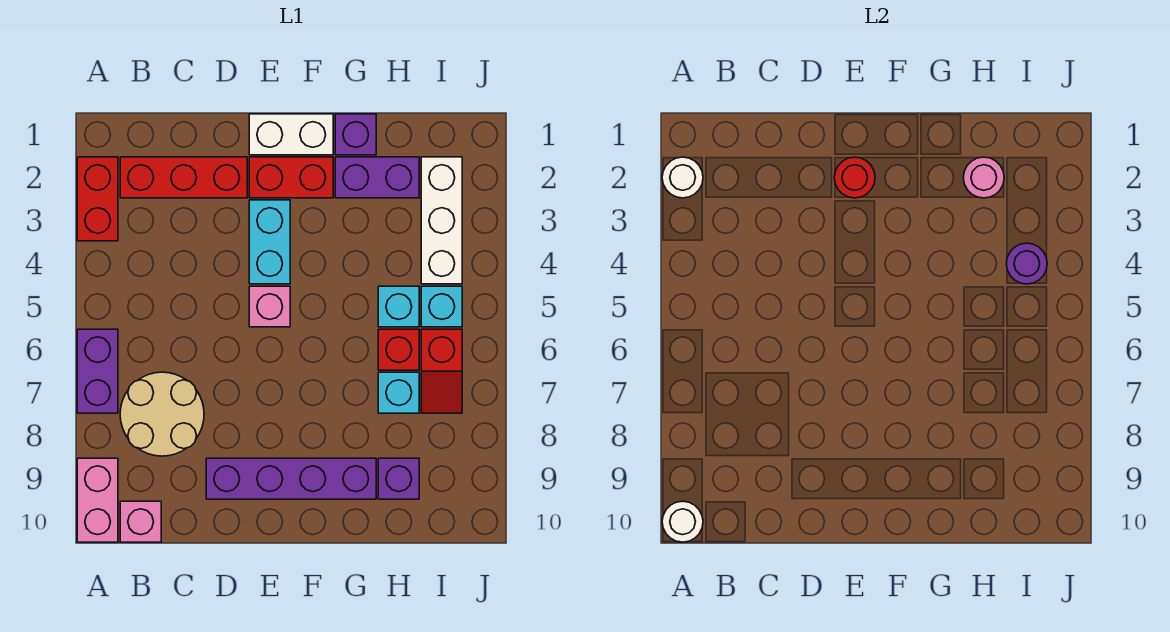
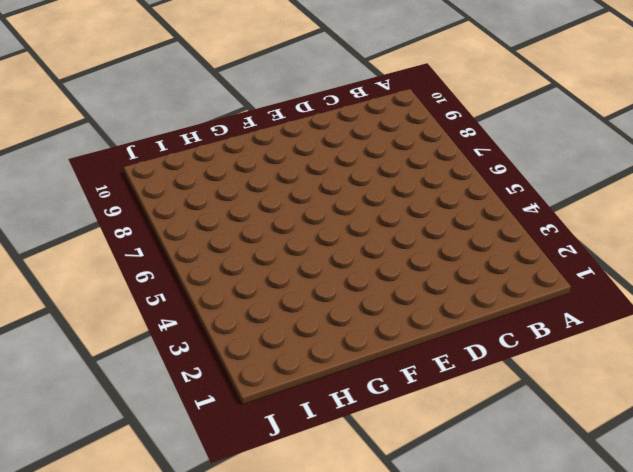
none -> red 1x2 brick [77,157,118,241]
none -> purple 1x2 brick [77,329,118,413]
none -> pink 1x2 brick [77,458,118,542]

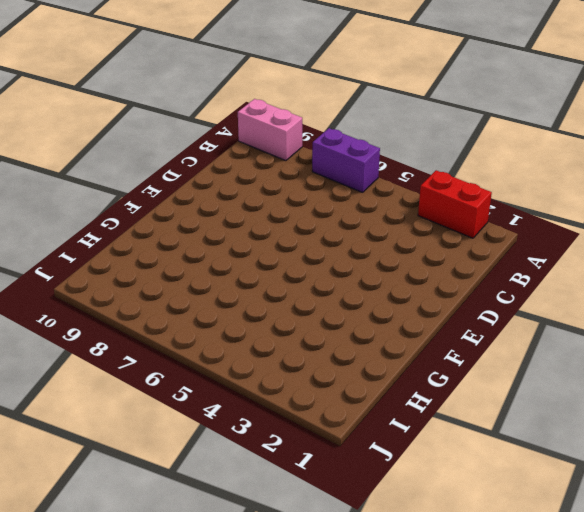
none -> red 1x3 brick [120,157,247,198]
none -> tan 2x2 round brick [120,372,204,456]
none -> pink 1x1 brick [120,501,161,542]

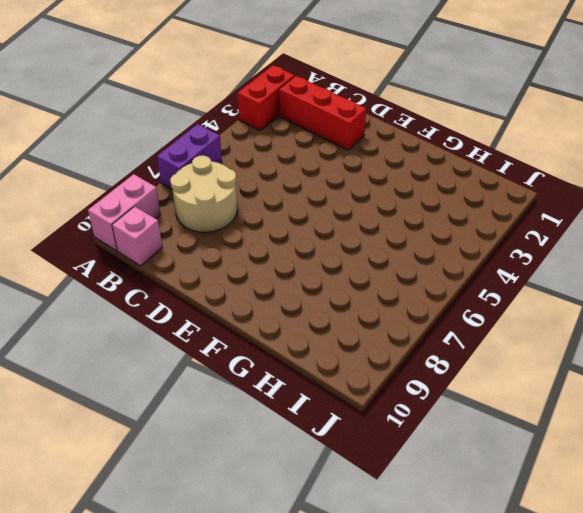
none -> purple 1x4 brick [206,458,376,499]
none -> white 1x2 brick [249,114,333,155]
none -> red 1x2 brick [249,157,333,198]

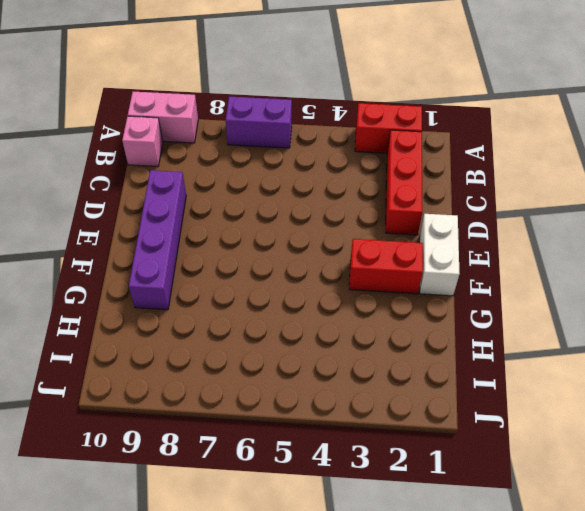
red 1x2 brick [349,239,423,294] -> red 1x2 brick turned to [249,157,333,198]
none -> tan 2x2 round brick [120,372,204,456]
none -> cyan 1x2 brick [249,200,290,284]
none -> pink 1x1 brick [249,286,290,327]

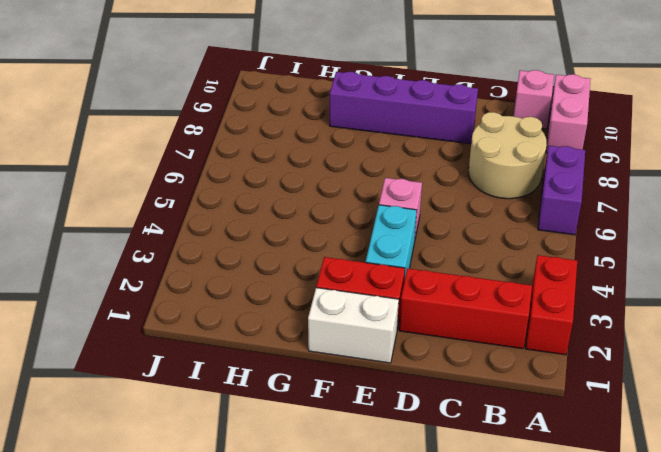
none -> purple 1x1 brick [335,114,376,155]
none -> purple 1x2 brick [335,157,419,198]
none -> cyan 1x1 brick [378,286,419,327]

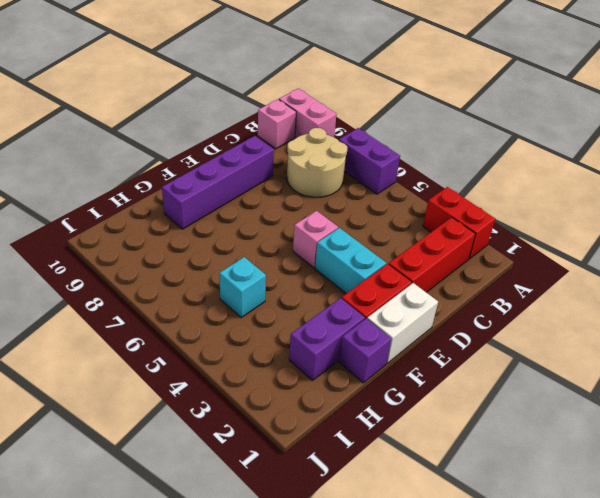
none -> red 1x1 brick [378,329,419,370]
none -> cyan 1x1 brick [378,372,419,413]
none -> purple 1x1 brick [378,458,419,499]

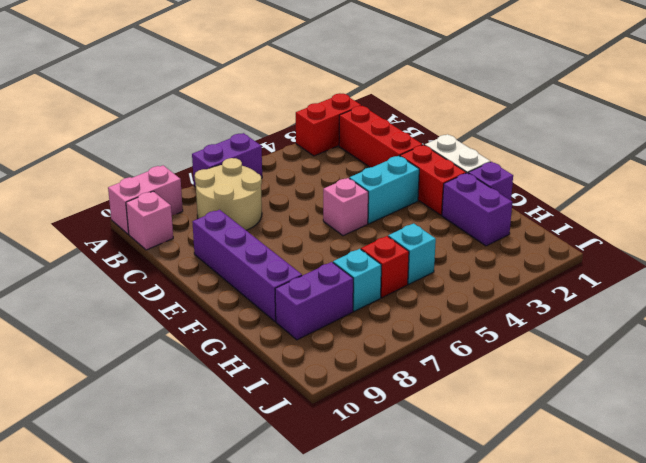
purple 1x2 brick [275,262,353,340] -> purple 1x1 brick [378,458,419,499]
none -> white 1x3 brick [421,157,462,284]
none -> cyan 1x1 brick [421,286,462,327]
none -> red 1x2 slope [421,329,462,413]

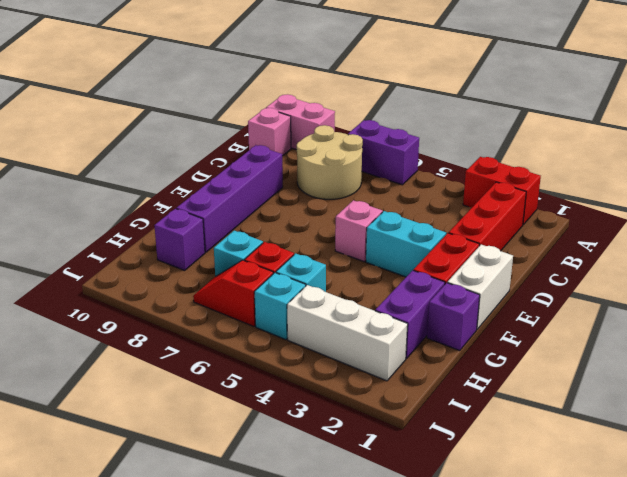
none -> white 1x1 round brick [662,157,703,198]
none -> white 1x1 round brick [662,501,703,542]
none -> red 1x1 round brick [834,157,875,198]

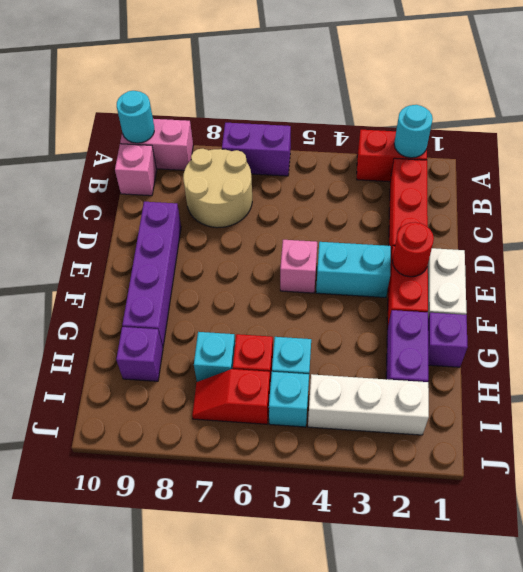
cyan 1x1 round brick [394,105,433,158] -> white 1x1 round brick [662,157,703,198]
cyan 1x1 round brick [117,91,154,143] -> white 1x1 round brick [662,501,703,542]
none -> pink 1x1 round brick [963,157,1004,198]
none -> purple 1x1 round brick [1006,243,1047,284]

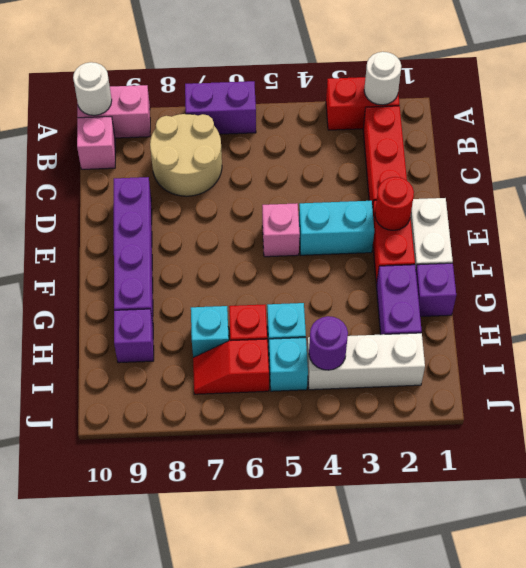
none -> pink 1x1 round brick [963,157,1004,198]

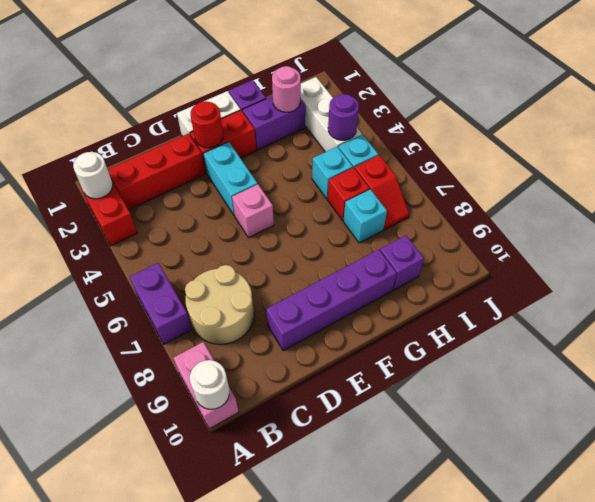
none -> pink 1x1 brick [120,501,161,542]

